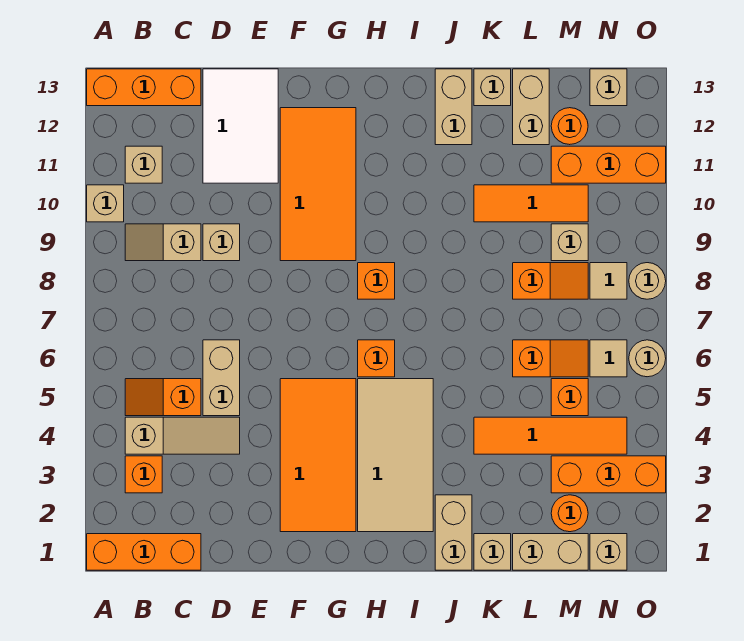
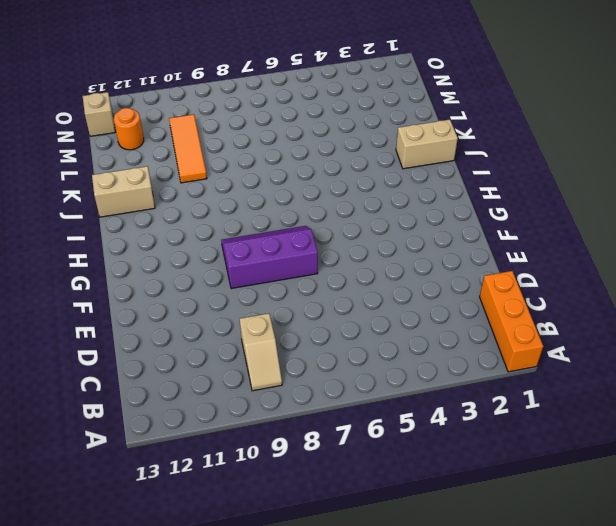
purple 2x3 slope [221,226,318,289] -> orange 2x4 tile [280,108,356,261]
none -> tan 1x1 brick [87,185,124,222]
none -> orange 1x3 brick [87,69,201,106]
none -> orange 1x1 brick [125,456,162,493]
none -> tan 1x3 slope [125,417,240,454]

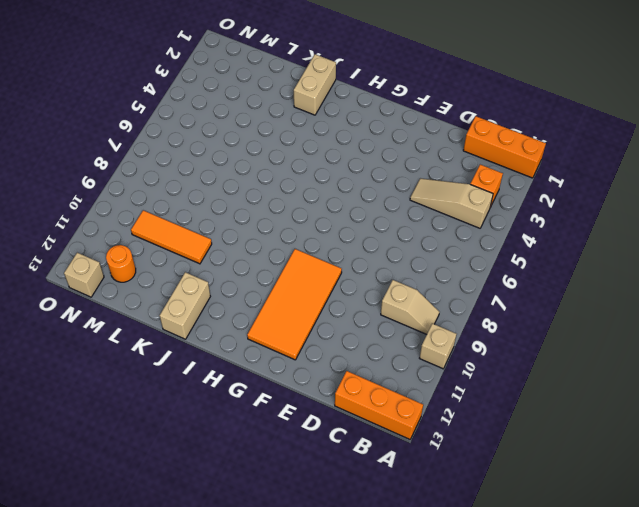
none -> orange 1x2 slope [125,379,201,416]
none -> tan 1x1 brick [125,146,162,183]
none -> tan 1x2 brick [203,340,240,416]
none -> tan 1x1 brick [203,224,240,261]

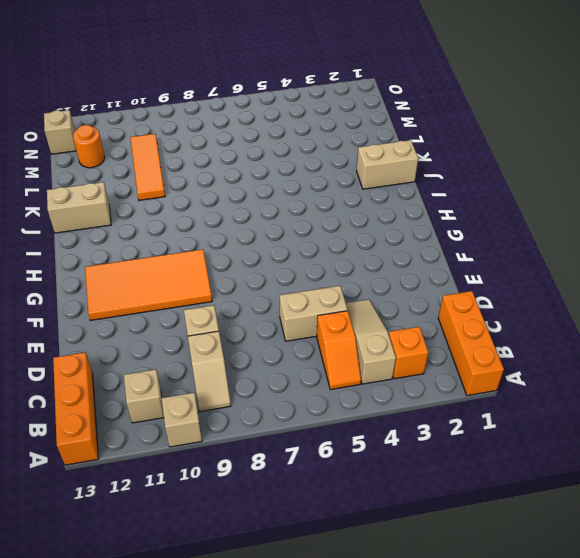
none -> white 2x3 tile [203,69,278,183]
none -> orange 2x4 tile [280,379,356,532]
none -> tan 2x4 tile [358,379,433,532]
none -> orange 1x1 brick [358,340,395,377]

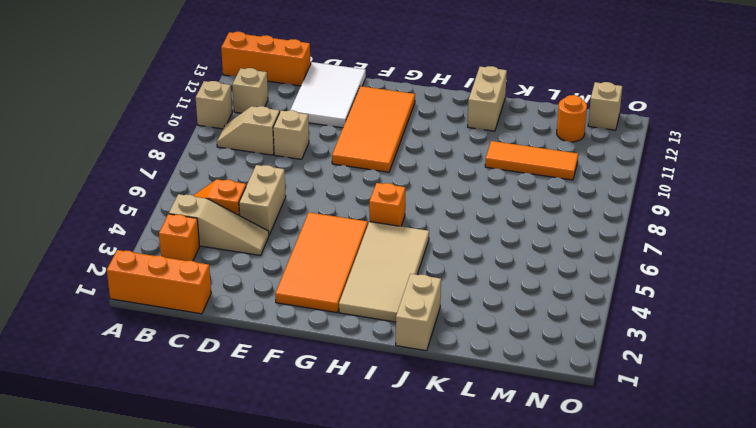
none -> orange 1x1 brick [358,263,395,299]
none -> tan 1x1 brick [474,534,511,570]
none -> orange 1x4 tile [474,417,627,454]
none -> tan 1x1 brick [474,69,511,106]

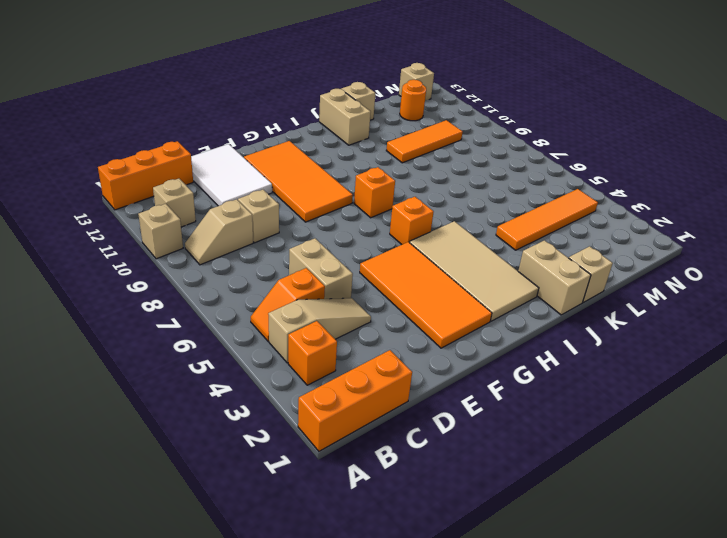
none -> tan 1x2 brick [513,534,588,570]
none -> orange 1x2 slope [513,340,588,377]
none -> orange 1x2 slope [513,263,588,299]
none -> tan 1x2 brick [513,69,549,145]

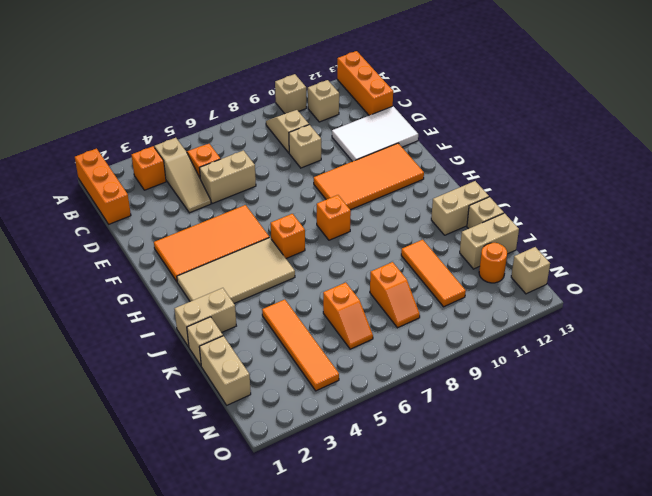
none -> orange 1x1 round brick [551,495,588,532]
none -> orange 1x3 brick [551,456,666,493]
none -> orange 1x1 brick [551,379,588,416]
none -> tan 1x1 brick [551,224,588,261]

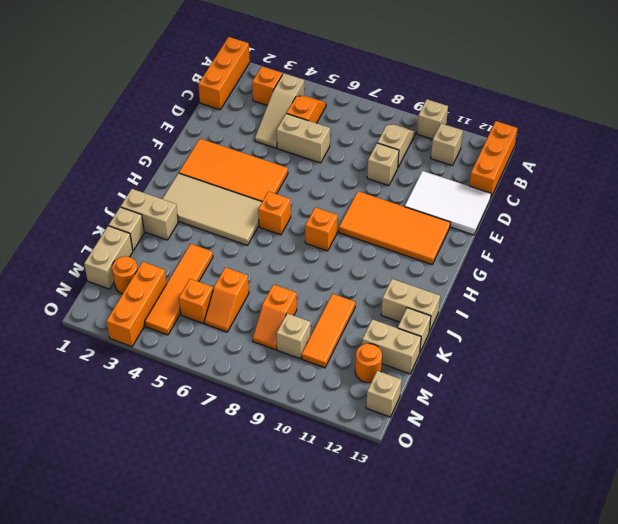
none -> orange 1x3 brick [551,146,666,183]
none -> tan 1x1 brick [590,534,627,570]
none -> tan 1x1 tile [590,340,627,377]
none -> tan 1x1 tile [590,263,627,299]

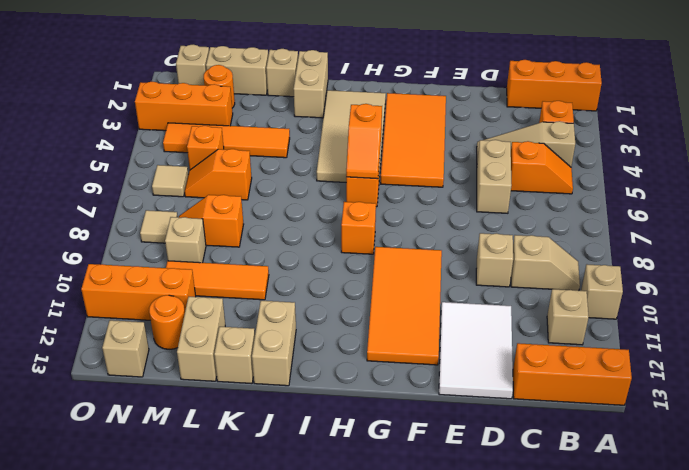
orange 1x2 slope [346,104,382,179] -> none
none -> tan 1x1 round brick [629,340,666,377]
none -> tan 1x1 round brick [629,263,666,299]

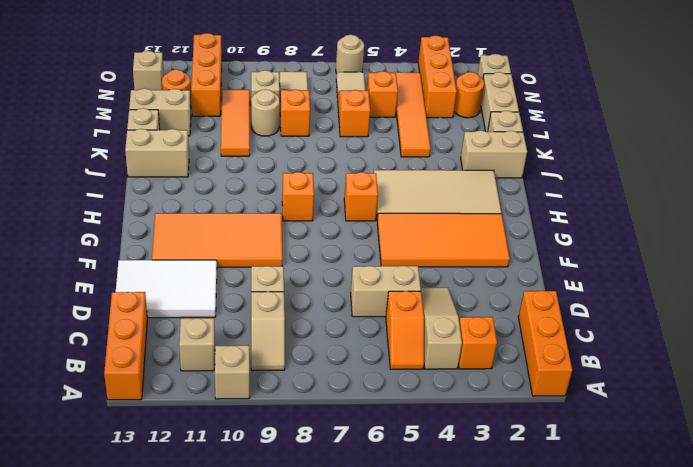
tan 1x1 round brick [251,89,280,136] -> tan 1x1 round brick moved to [629,263,666,299]

